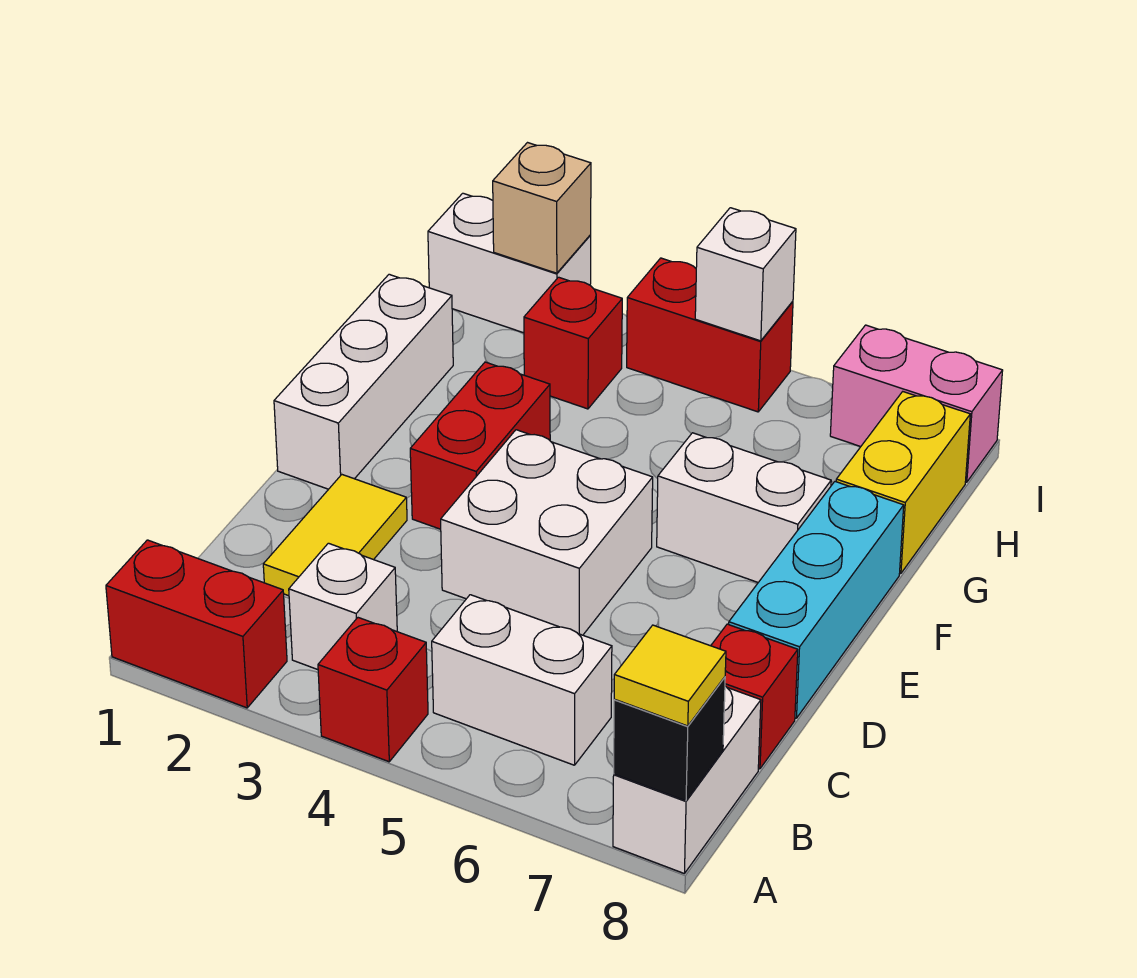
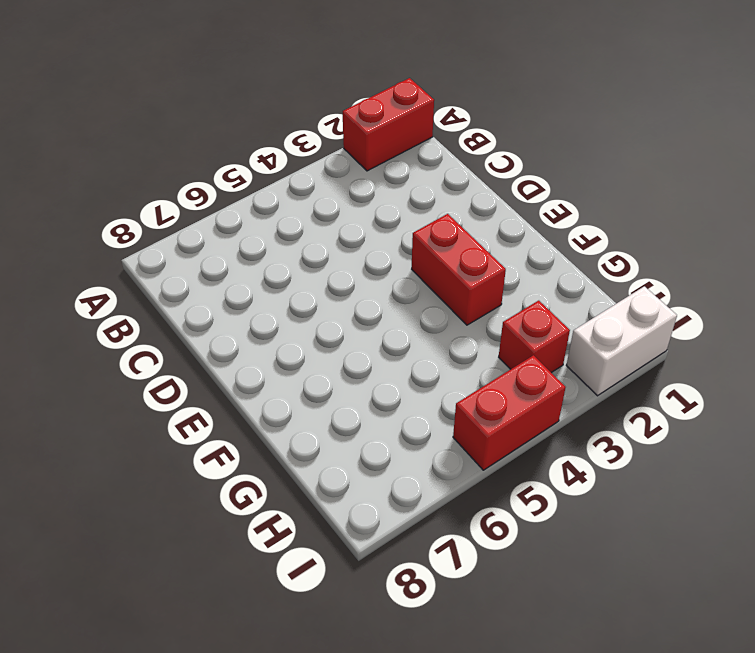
none -> red 1x1 brick [318,618,428,762]
none -> white 1x2 brick [613,686,761,873]
none -> white 1x1 brick [289,543,397,670]

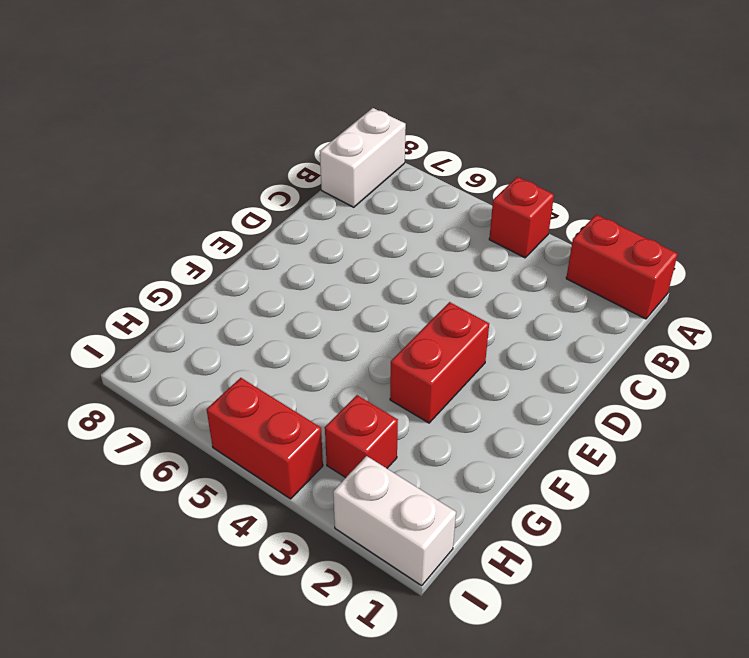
none -> white 1x1 brick [289,543,397,670]
none -> white 1x2 brick [432,595,612,765]
none -> yellow 1x2 tile [263,475,407,596]

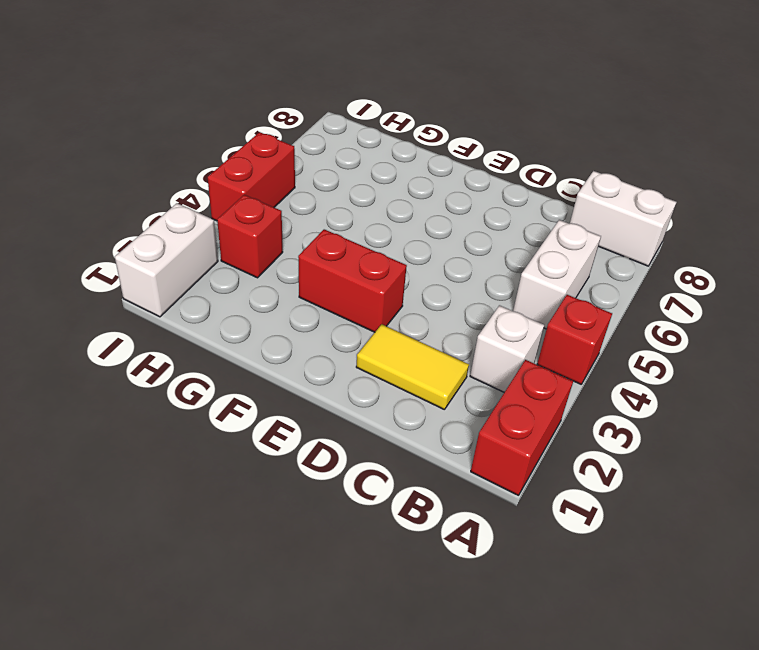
none -> red 1x1 brick [711,624,798,769]
none -> white 2x2 brick [441,430,653,635]
none -> cyan 1x3 brick [729,482,904,718]

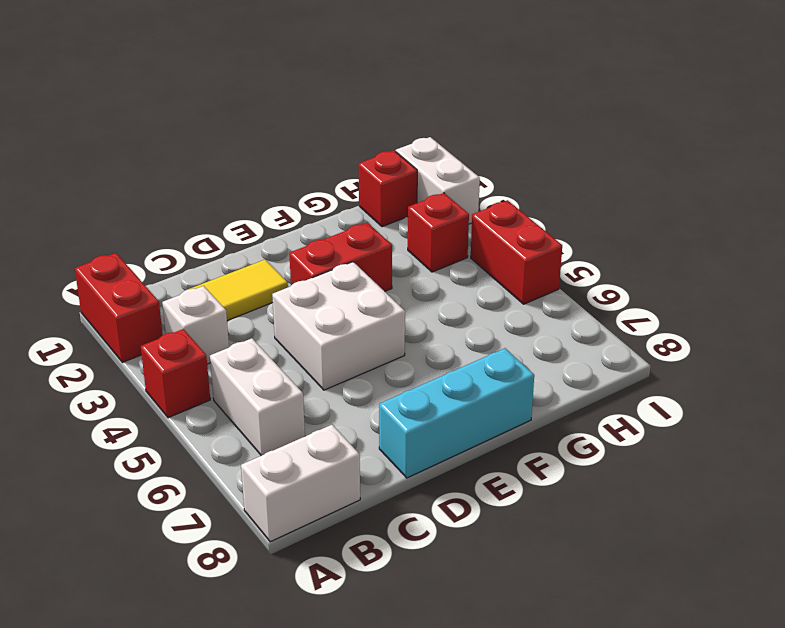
red 1x1 brick [359,150,417,227] -> red 1x1 brick moved to [711,624,798,769]
none -> white 1x3 brick [274,274,453,489]
none -> white 1x2 brick [657,433,831,582]
none -> yellow 1x2 brick [836,392,970,574]

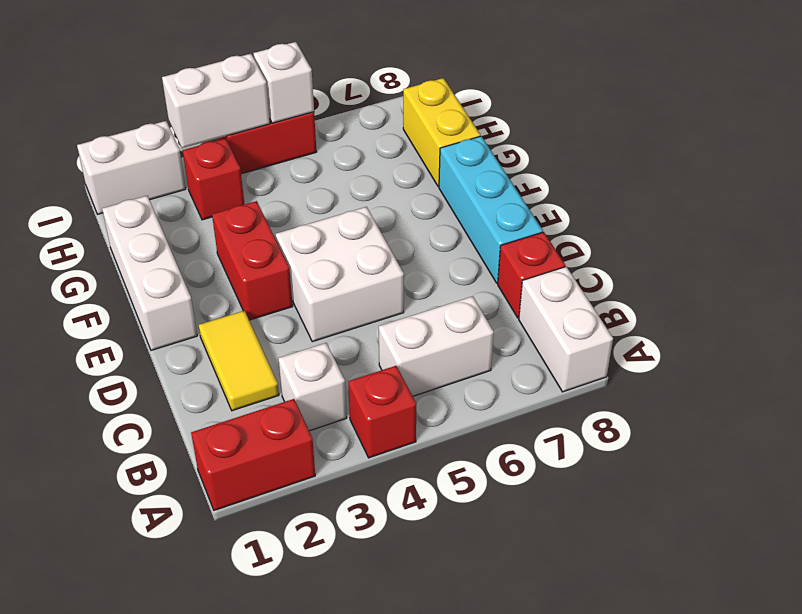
white 1x2 brick [162,54,270,148] -> white 1x2 brick moved to [657,433,831,582]
none -> pink 1x2 brick [830,325,1003,482]
none -> black 1x1 brick [614,677,725,801]
none -> tan 1x1 brick [493,143,591,273]

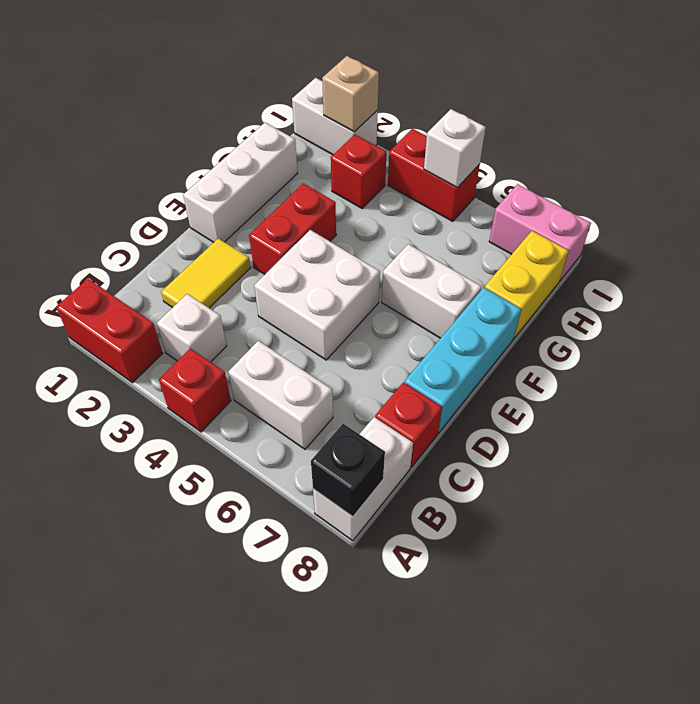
none -> yellow 1x1 tile [614,625,726,726]

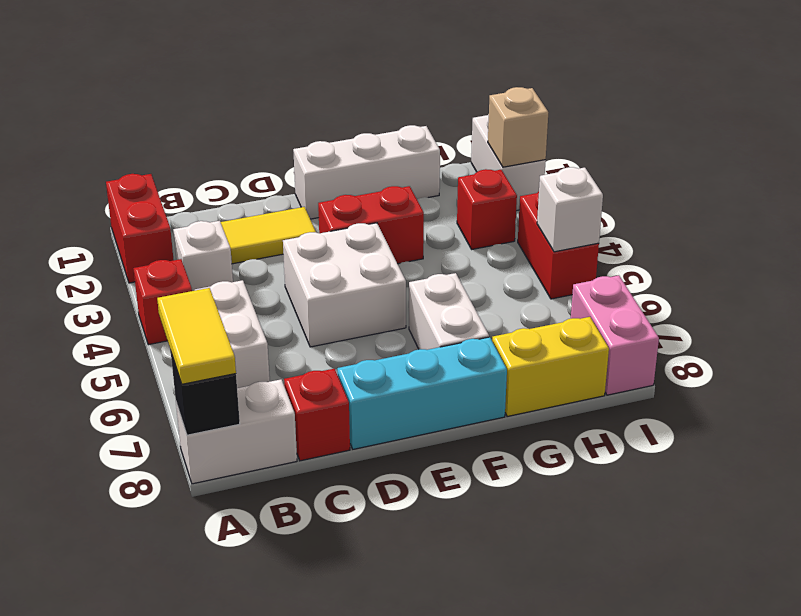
yellow 1x2 tile [157,288,236,384] -> yellow 1x1 tile [614,625,726,726]

